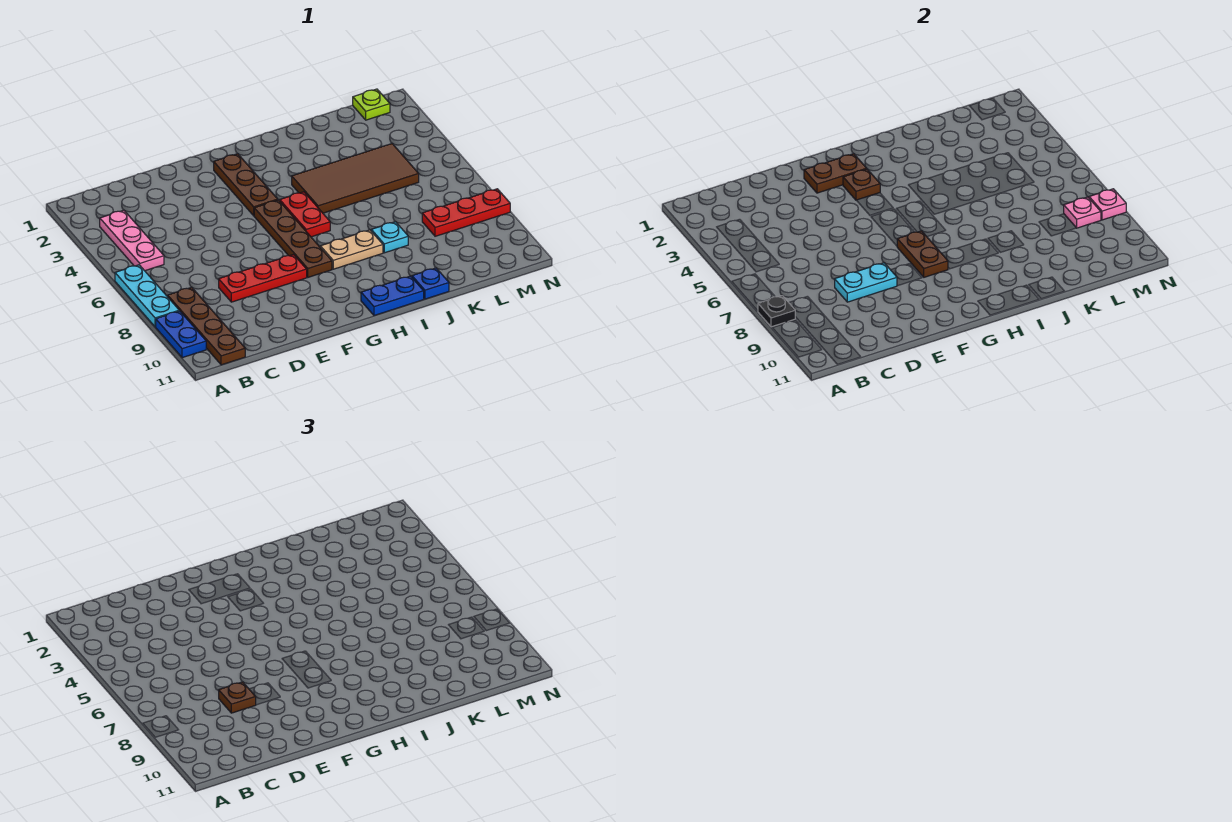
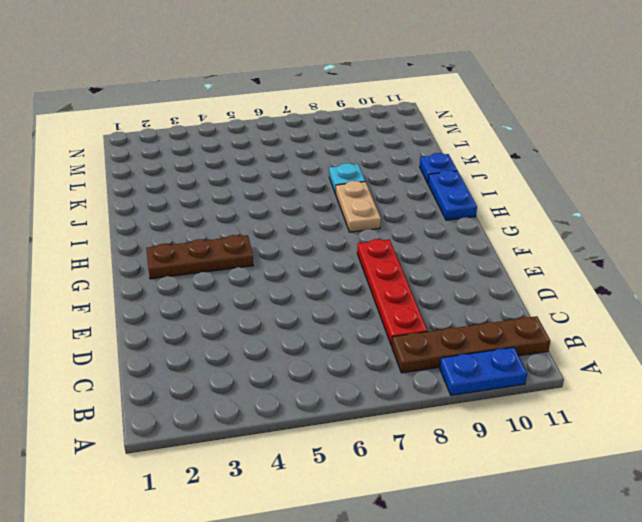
red 1x4 plate [357,239,427,346] -> red 1x3 plate [219,255,307,302]
none -> cyan 1x3 plate [115,265,179,327]
none -> pink 1x3 plate [100,210,164,271]
none -> brown 1x4 plate [254,200,332,277]

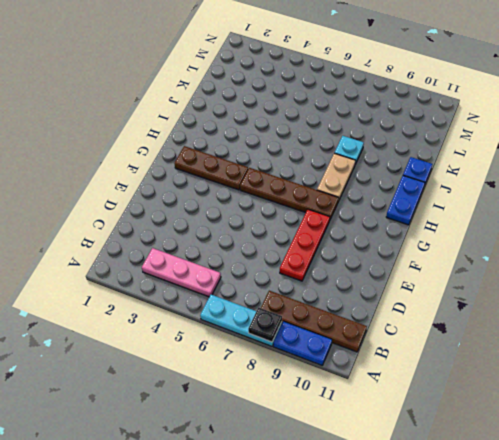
none -> red 1x2 plate [280,192,330,237]
none -> brown 2x4 tile [292,144,419,213]
none -> red 1x3 plate [422,189,510,236]

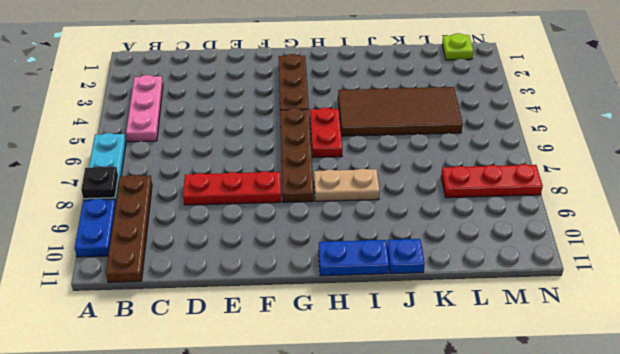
none -> cyan 1x1 plate [371,222,408,253]
none -> cyan 1x2 plate [835,263,897,302]
none -> brown 1x2 plate [804,154,867,193]

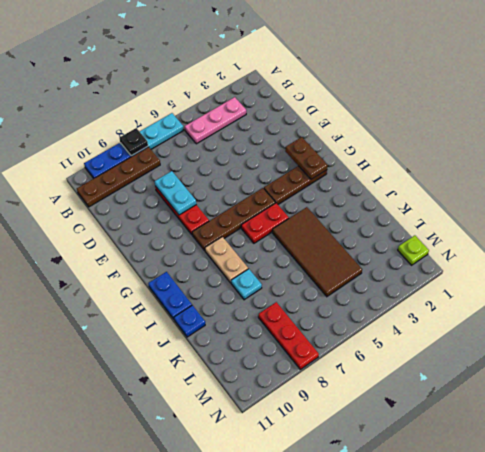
none -> brown 1x1 plate [843,169,880,200]
none -> brown 1x2 plate [897,231,948,277]
none -> pink 1x1 plate [1064,197,1101,228]

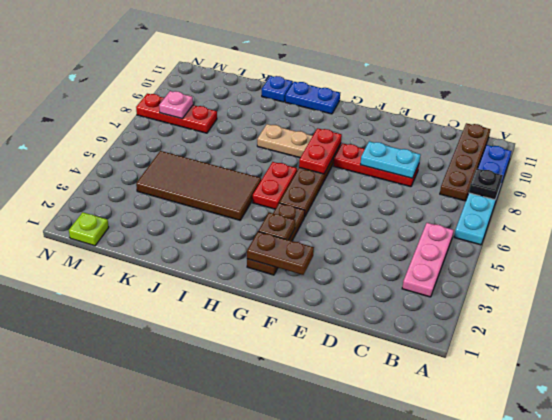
red 1x2 plate [299,128,342,174] -> brown 1x2 plate [897,231,948,277]
none -> cyan 1x1 plate [371,222,408,253]
none -> pink 1x1 plate [1089,189,1126,220]
none -> brown 1x1 plate [219,682,256,713]

